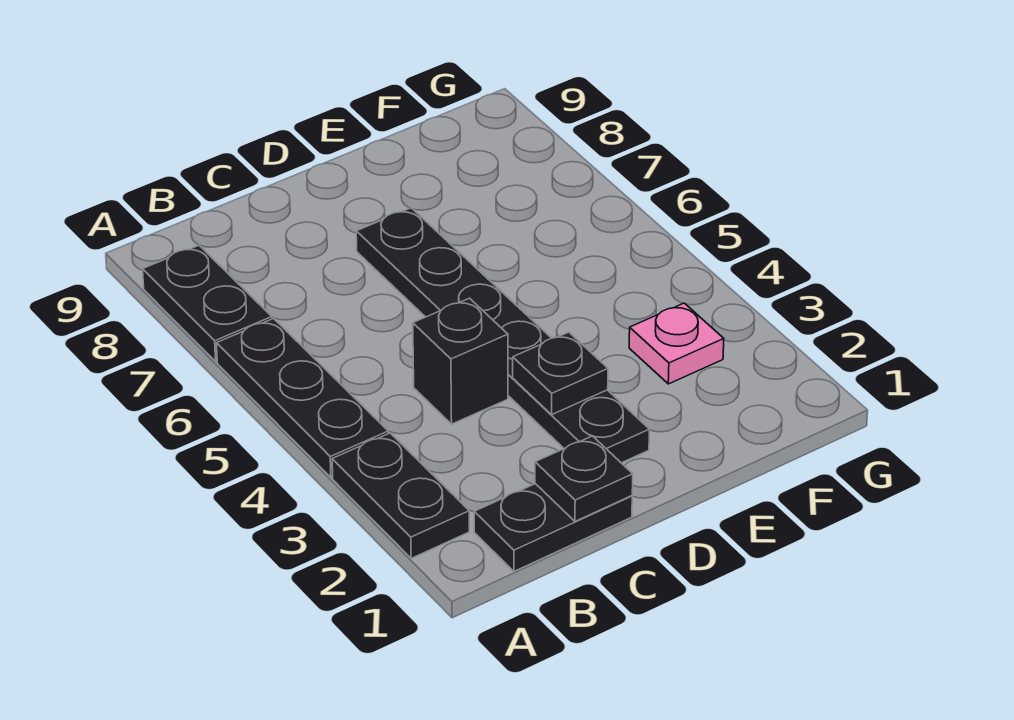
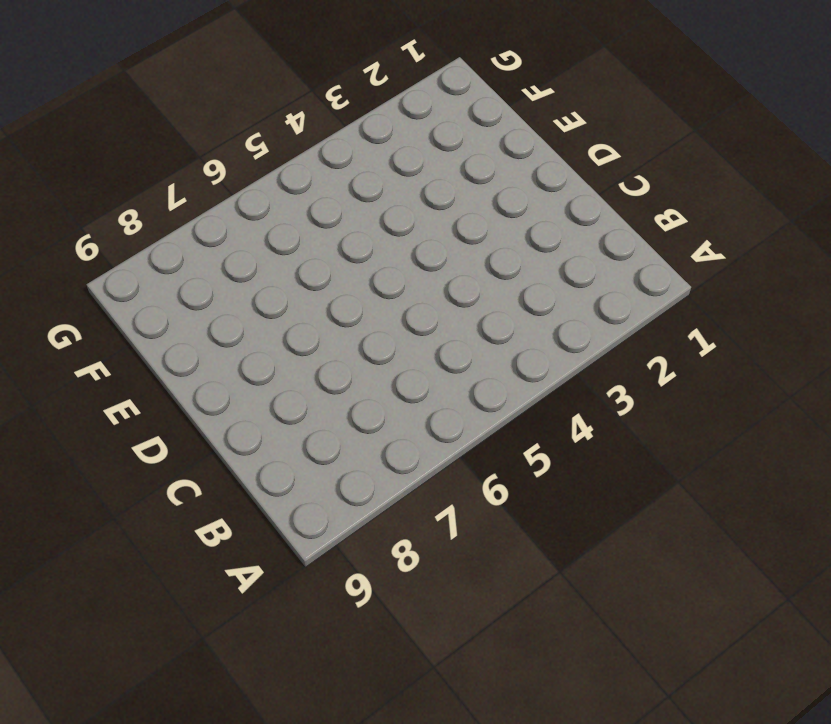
none -> black 1x2 plate [332,433,469,558]
none -> black 1x3 plate [217,319,388,478]

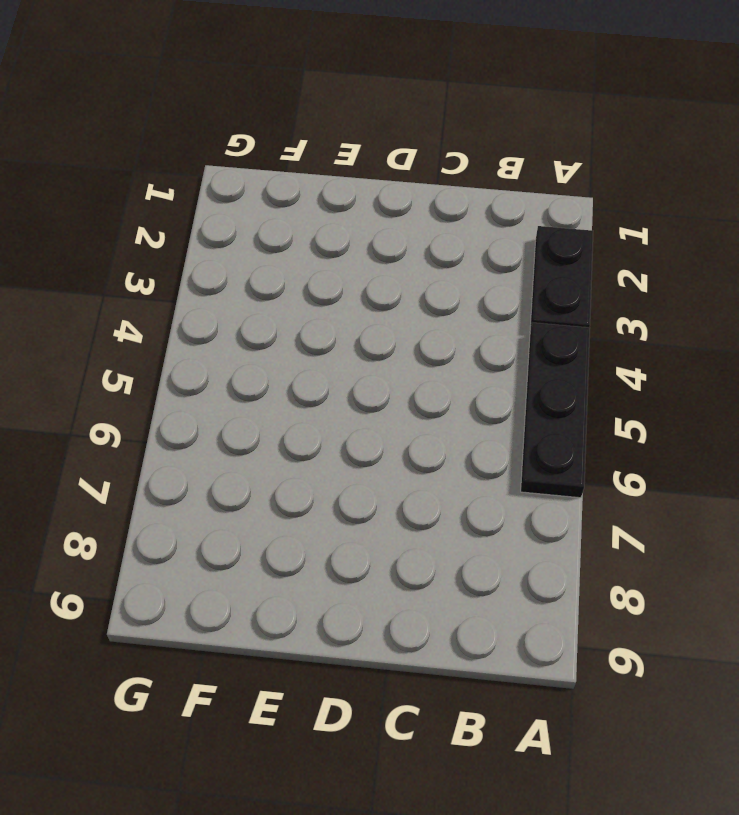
none -> black 1x2 plate [143,245,272,362]
none -> black 1x2 plate [474,484,632,571]

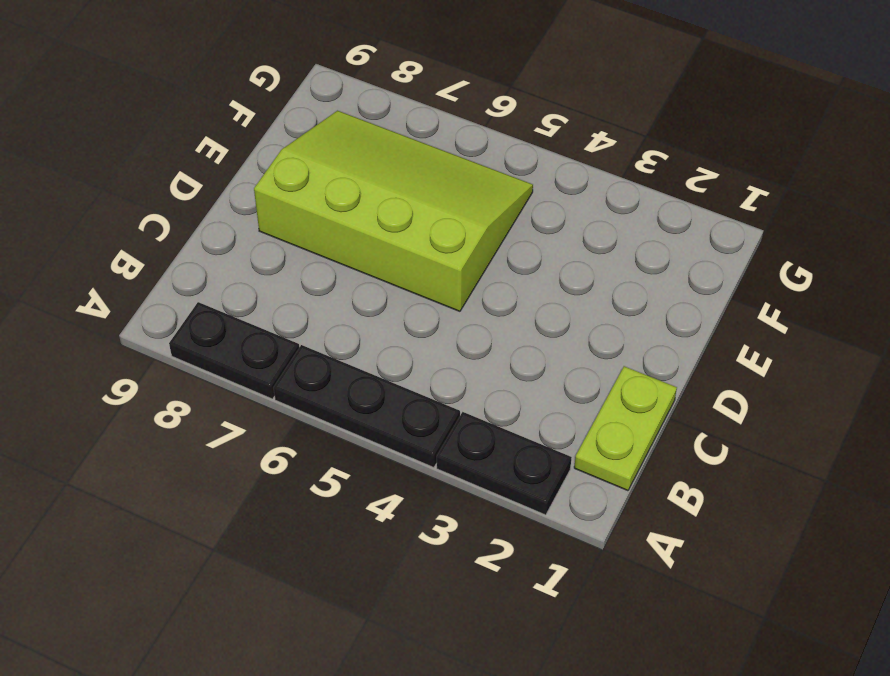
lime 1x2 plate [574,366,677,491] -> black 1x2 plate [474,484,632,571]
lime 3x4 slope [254,111,533,311] -> black 1x6 plate [356,208,649,463]
none -> black 1x1 brick [413,298,508,424]
none -> pink 1x1 plate [629,303,724,384]

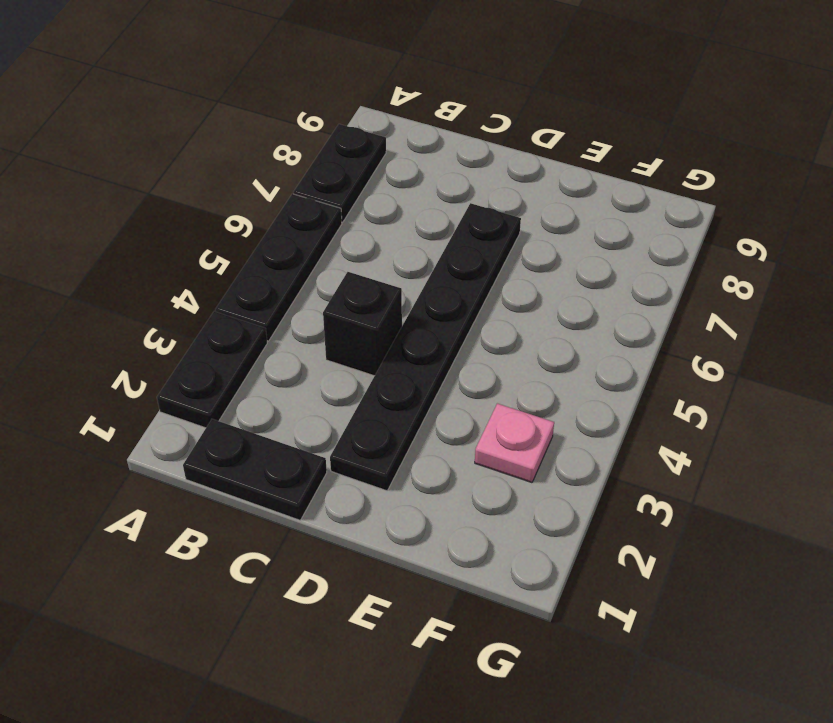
none -> black 1x1 plate [535,436,633,521]
none -> black 1x1 plate [513,332,608,414]

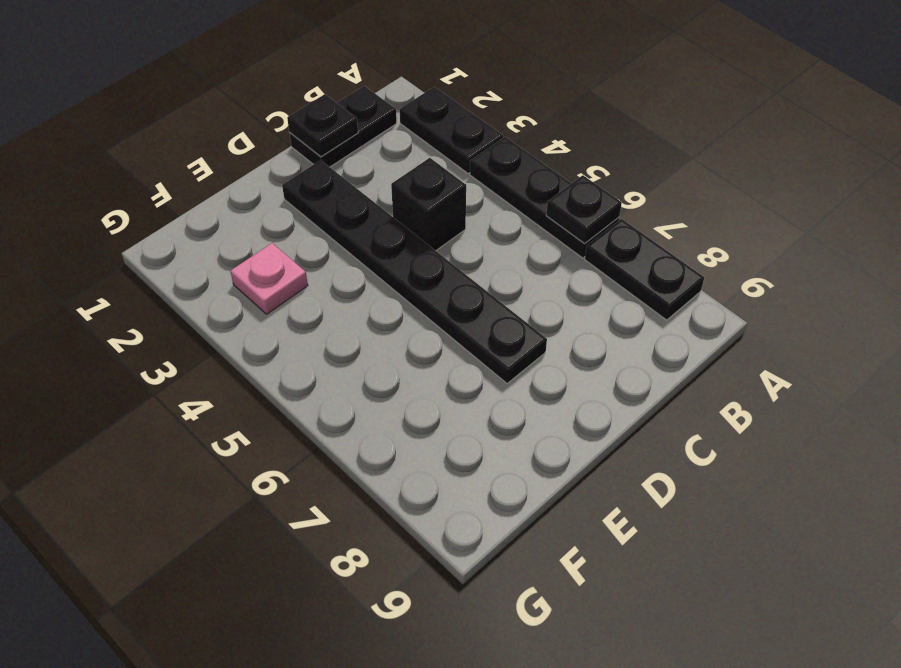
black 1x1 plate [546,175,622,243] -> black 1x1 plate moved to [513,332,608,414]

